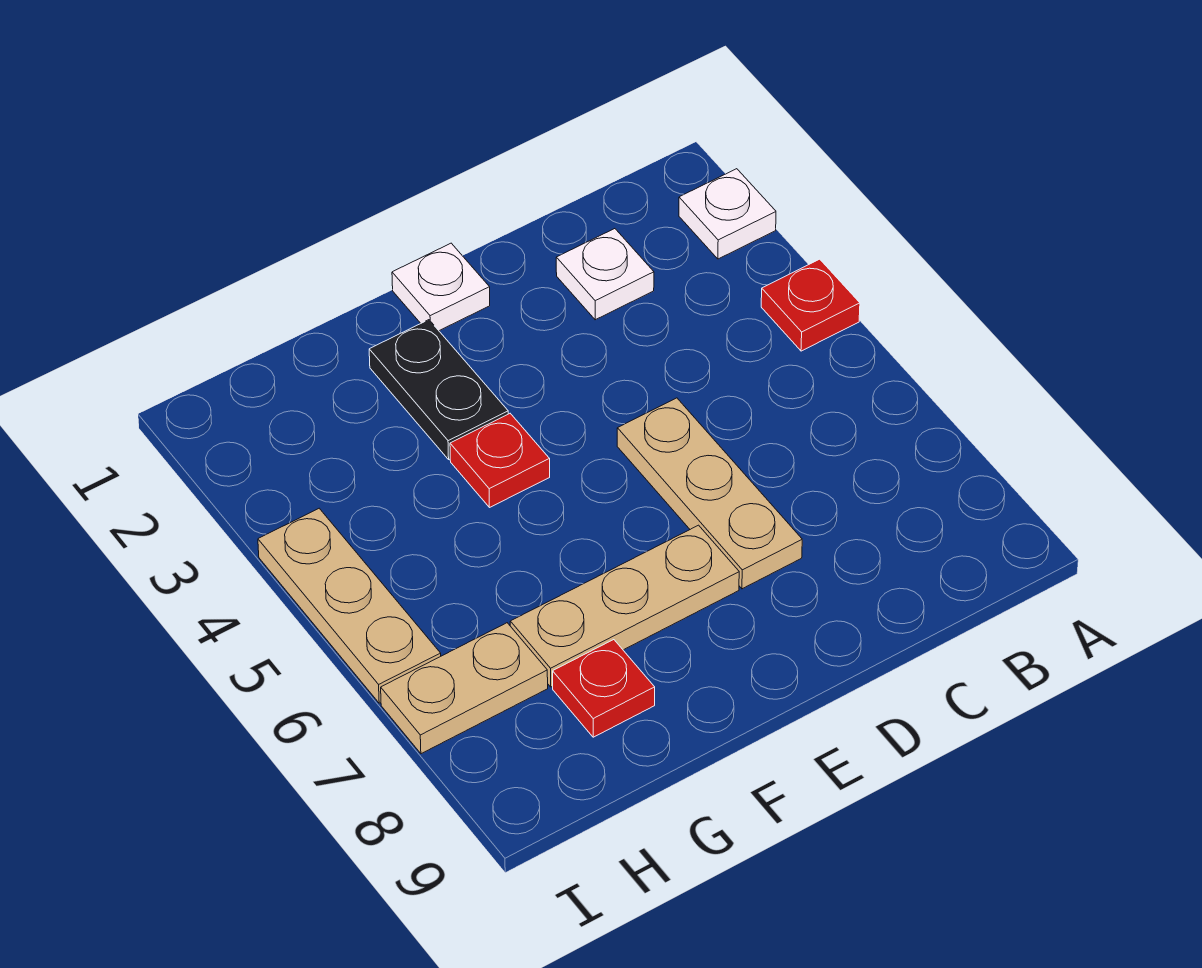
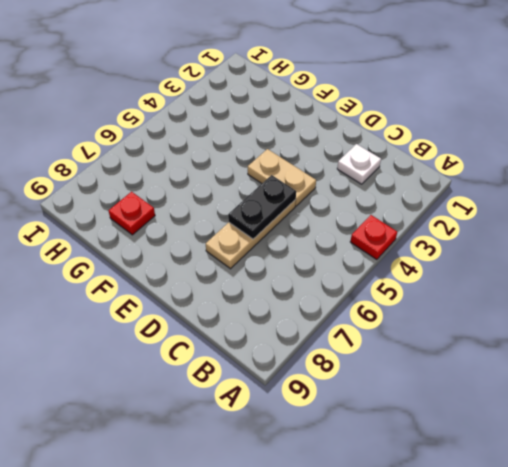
tan 1x2 plate [248,149,316,206] -> tan 1x2 plate moved to [381,623,548,754]
black 1x2 plate [228,175,296,239] -> black 1x2 plate moved to [369,320,508,459]
none -> white 1x1 plate [679,169,776,259]
none -> white 1x1 plate [392,243,490,331]

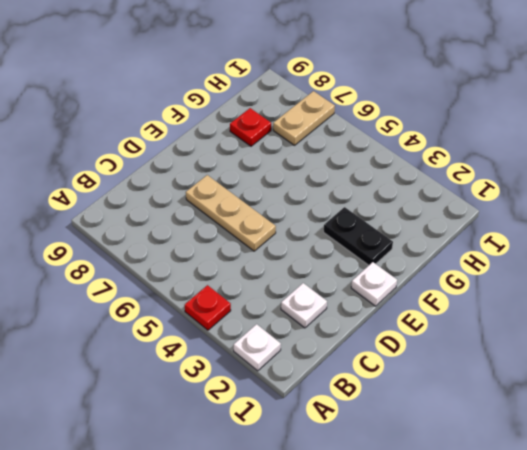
none -> tan 1x3 plate [510,525,739,687]
none -> red 1x1 plate [450,414,550,508]

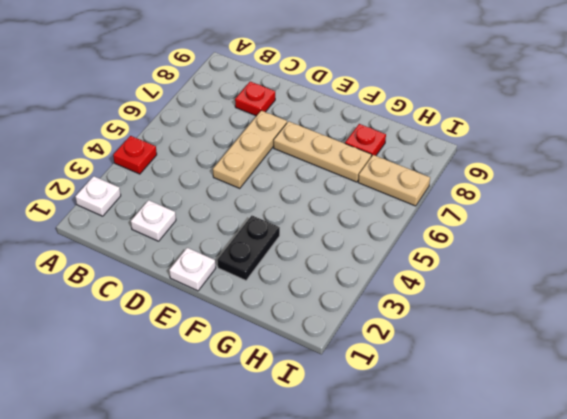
red 1x1 plate [235,82,275,116] -> red 1x1 plate moved to [450,414,550,508]
none -> tan 1x3 plate [258,508,441,703]

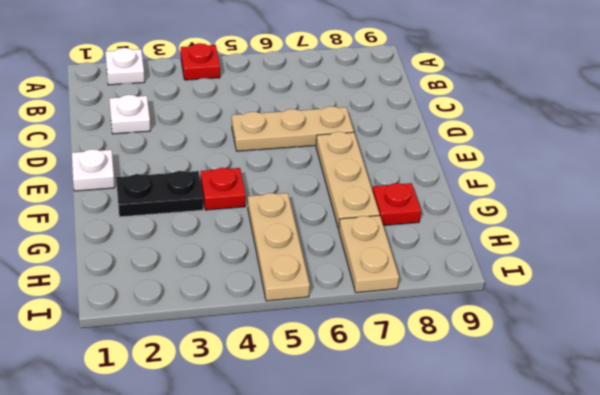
tan 1x3 plate [248,193,310,301] -> tan 1x3 plate turned to [258,508,441,703]

